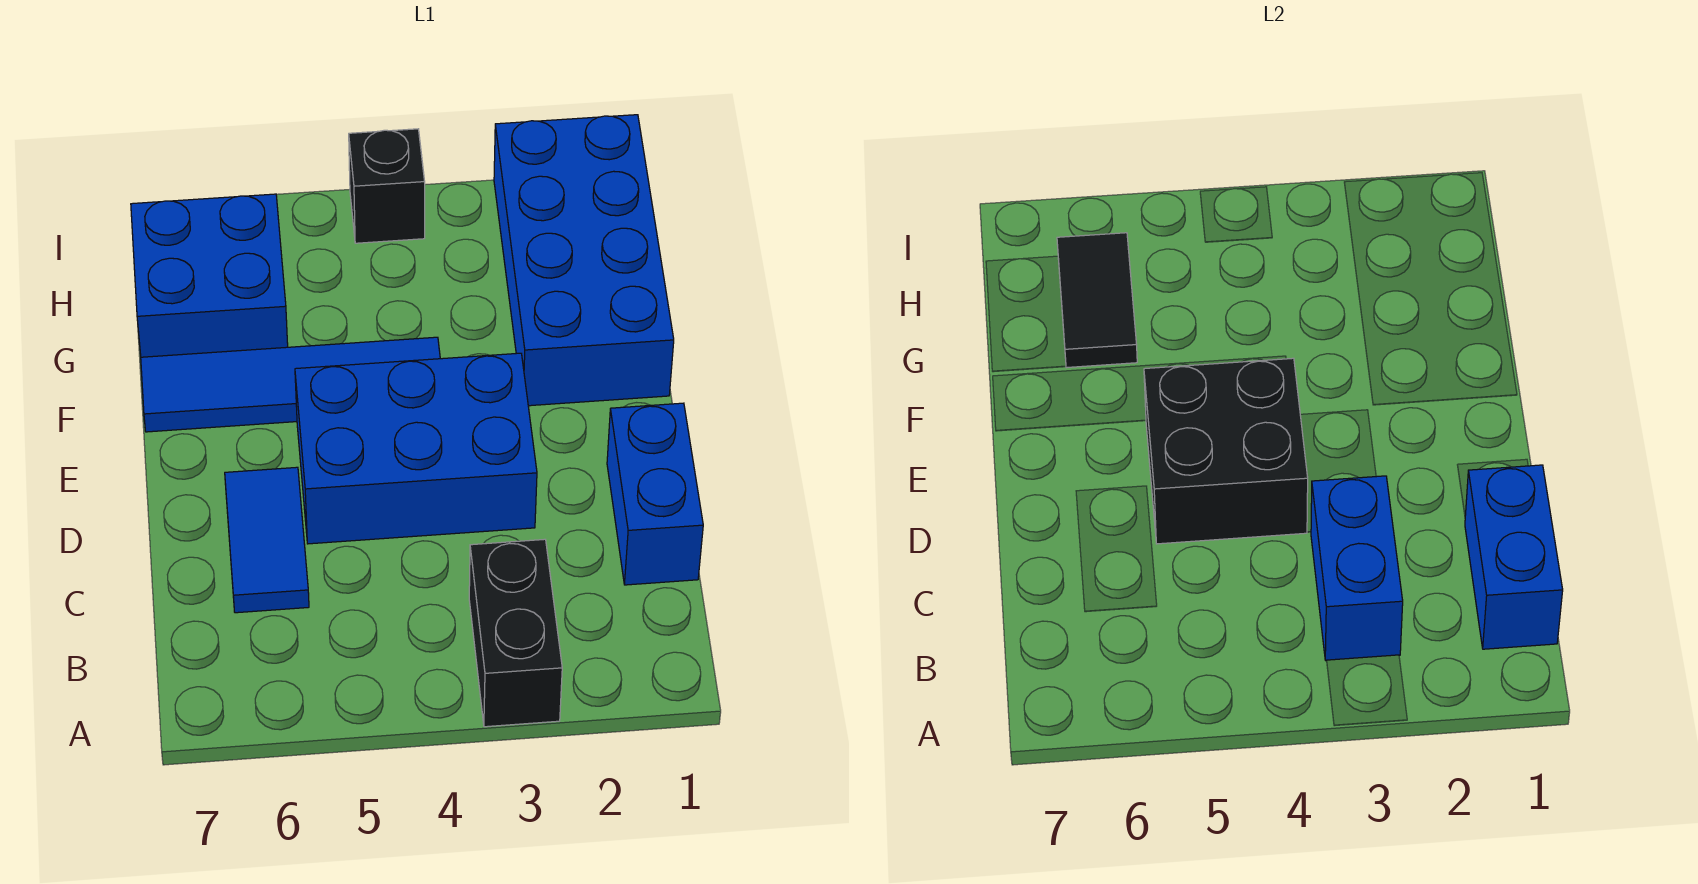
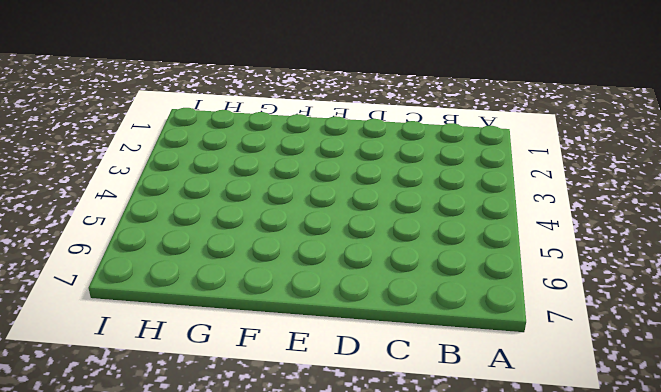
none -> black 1x2 brick [469,539,562,727]
none -> blue 1x2 brick [607,403,703,585]
none -> blue 1x2 tile [225,467,309,613]

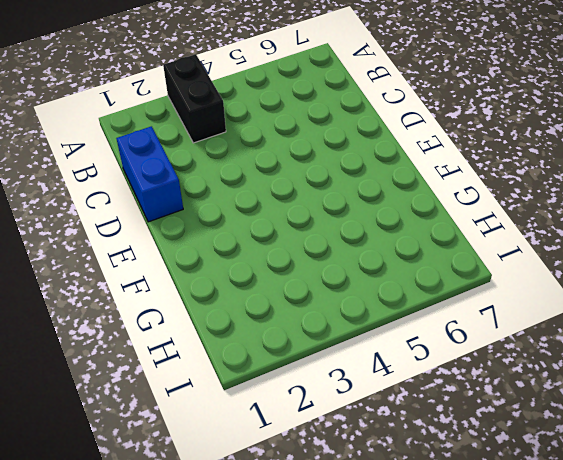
none -> blue 1x2 tile [225,467,309,613]
none -> blue 2x3 brick [295,353,537,544]
none -> blue 2x4 brick [494,115,674,406]

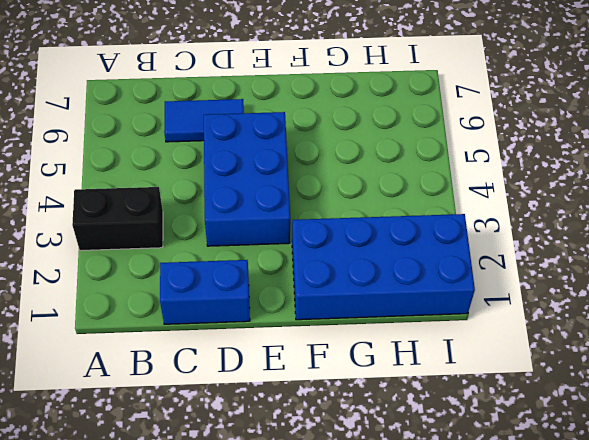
none -> blue 1x4 tile [141,337,440,432]
none -> blue 2x2 brick [131,194,288,357]
none -> black 1x1 brick [349,129,425,243]

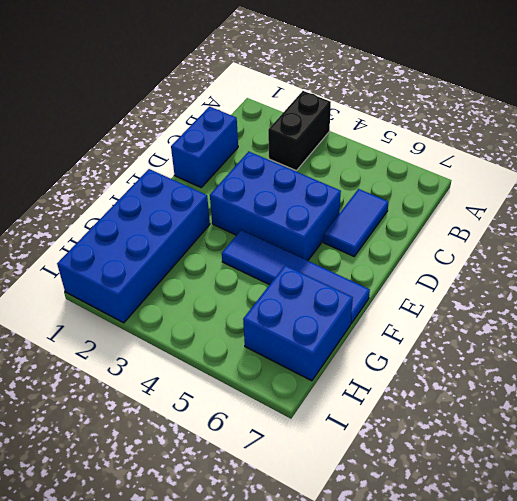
none -> black 1x1 brick [349,129,425,243]
none -> blue 1x2 brick [1465,465,1563,649]
none -> blue 1x2 brick [1311,476,1403,661]

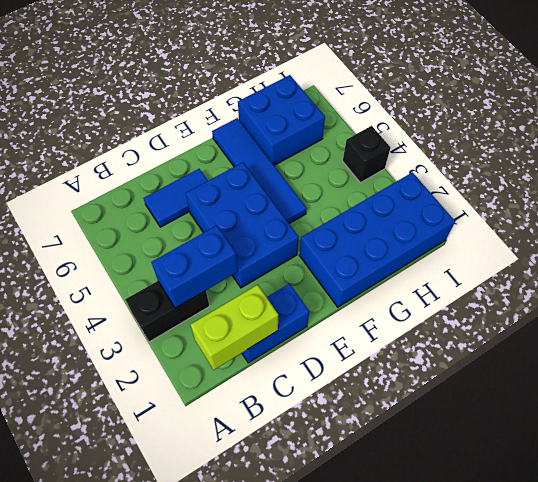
lime 1x2 brick [190,285,278,370] -> blue 1x2 brick [1465,465,1563,649]
none -> black 2x2 brick [1144,358,1308,544]
none -> black 1x2 tile [1057,233,1137,368]

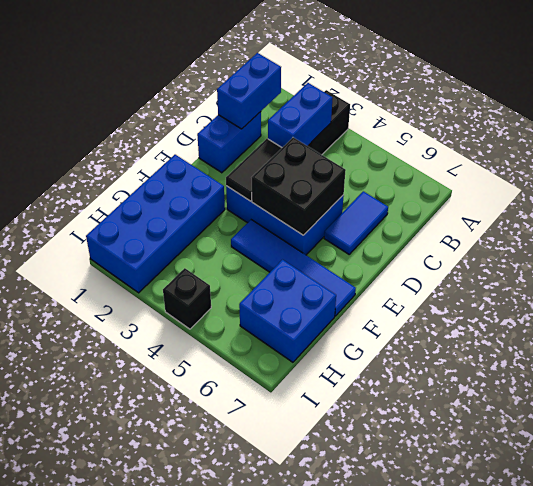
black 1x2 tile [226,139,282,201] -> black 1x2 tile moved to [1057,233,1137,368]

